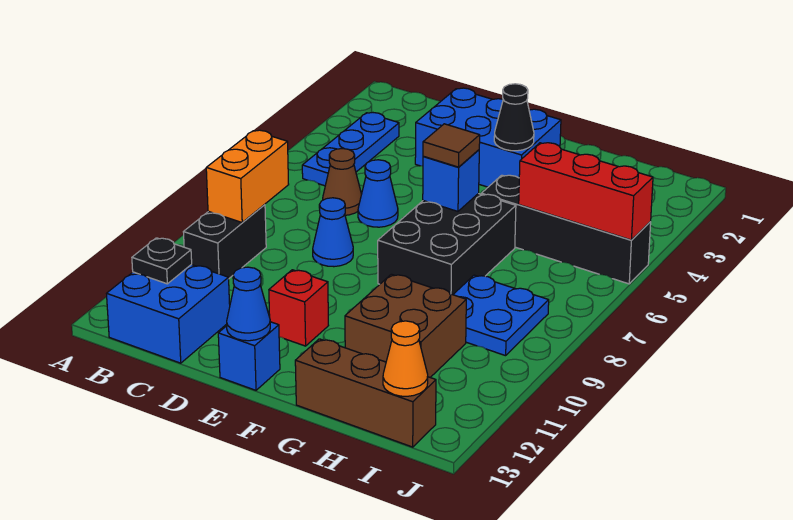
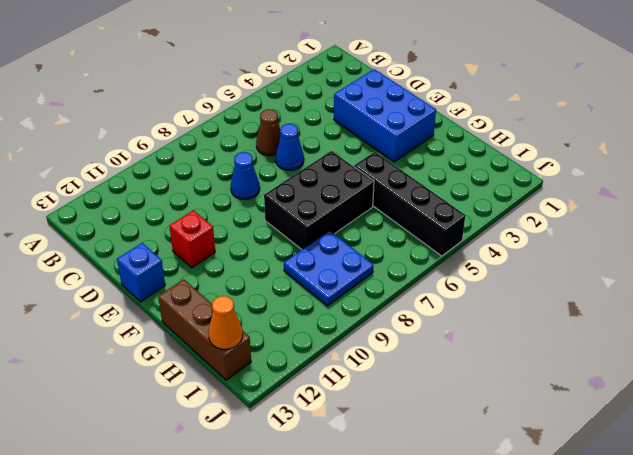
none -> blue 1x3 plate [302,113,399,186]
none -> black 1x2 brick [184,205,266,278]
none -> blue 2x2 brick [106,264,230,363]

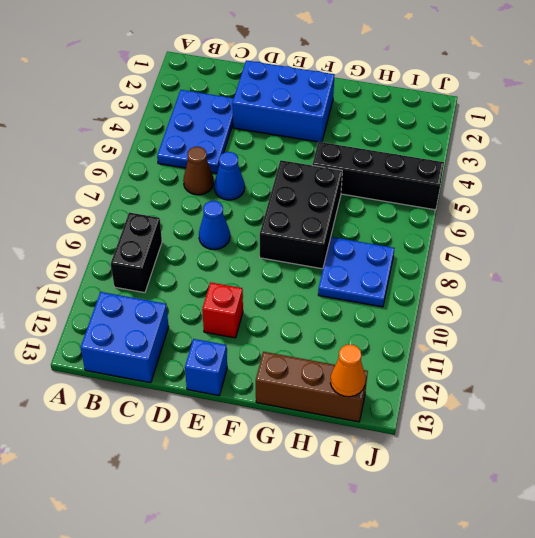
blue 2x3 plate [157,90,234,173] -> blue 1x3 plate [302,113,399,186]
none -> brown 2x2 brick [345,274,466,377]
none -> orange 1x2 brick [206,130,289,223]
none -> black 1x1 plate [132,238,192,284]

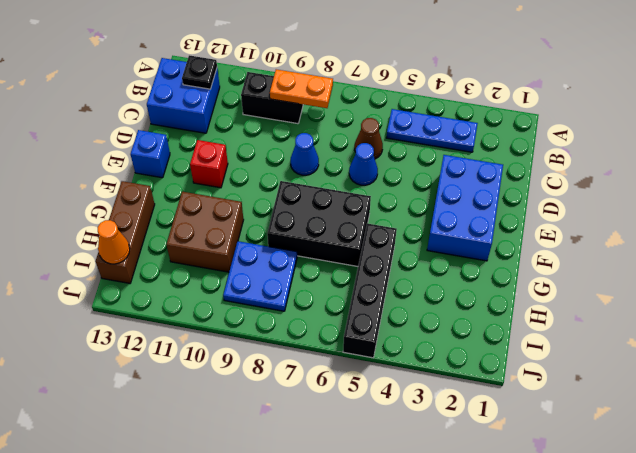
orange 1x2 plate [270,69,333,108] -> orange 1x2 brick [206,130,289,223]
none -> blue 1x1 cone [227,267,270,341]
none -> black 1x1 cone [494,84,534,151]
none -> blue 1x1 brick [423,150,479,211]

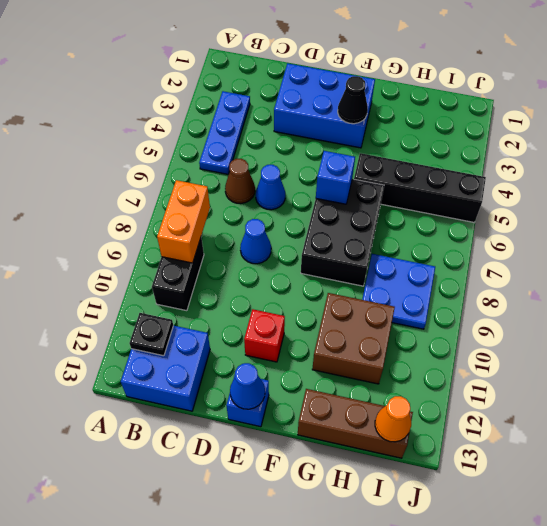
none -> red 1x3 brick [519,143,653,240]
none -> brown 1x1 tile [423,124,480,167]

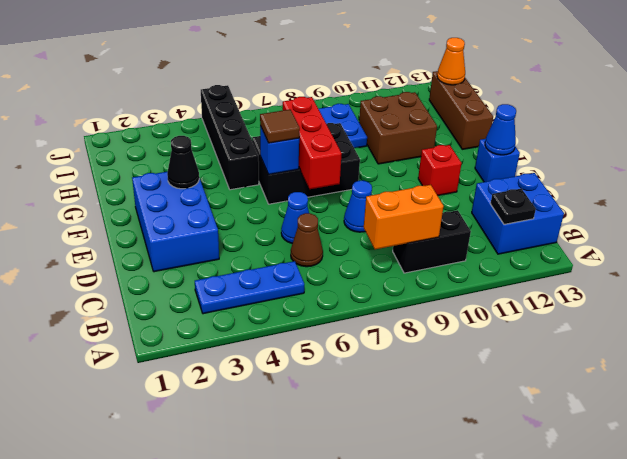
red 1x3 brick [283,97,342,189] -> red 1x3 brick moved to [519,143,653,240]

